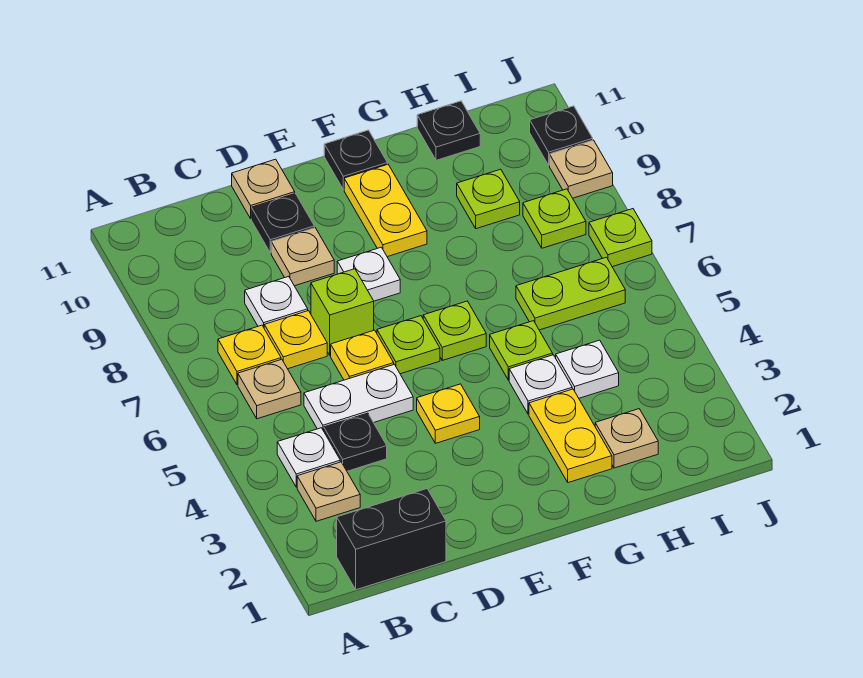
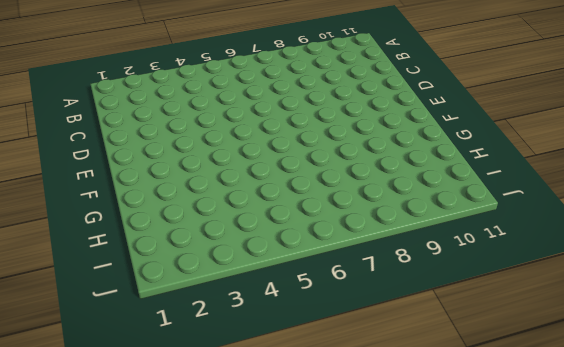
none -> black 1x2 brick [337,489,446,590]
none -> tan 1x1 plate [297,462,360,521]
none -> white 1x1 plate [277,428,340,487]
none -> tan 1x1 plate [238,359,301,419]

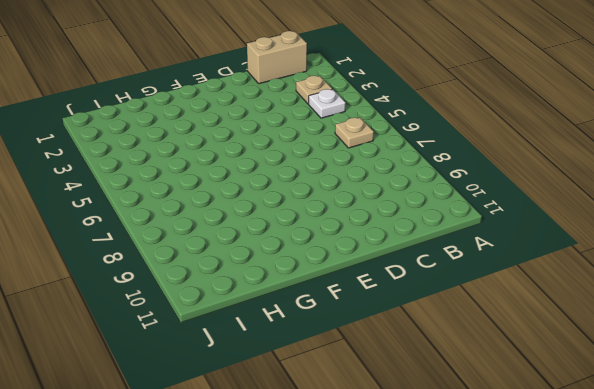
tan 1x2 brick [247,31,307,84] -> black 1x2 brick [337,489,446,590]
none -> yellow 1x1 plate [218,325,281,385]
none -> black 1x1 plate [324,413,387,471]
none -> white 1x2 plate [304,364,413,431]
none -> yellow 1x1 plate [264,311,327,369]

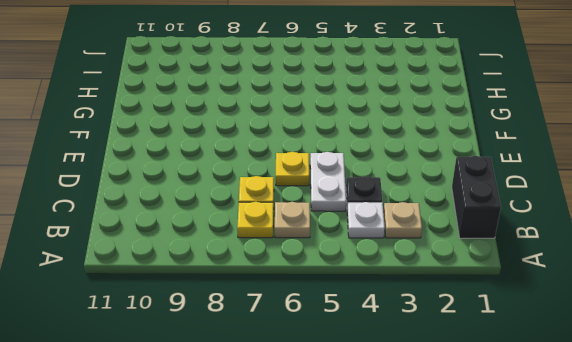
none -> white 1x1 plate [245,276,308,327]
none -> lime 1x1 brick [311,269,374,355]
none -> tan 1x1 plate [271,228,334,286]
none -> black 1x1 plate [251,194,314,253]

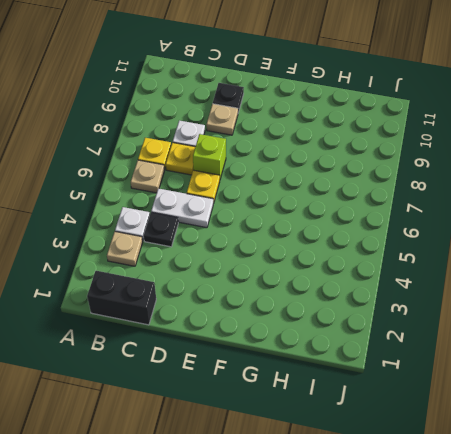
none -> tan 1x1 plate [232,159,295,218]
none -> yellow 1x1 plate [417,384,480,443]
none -> lime 1x1 plate [377,316,440,374]
none -> white 1x1 plate [337,247,400,301]

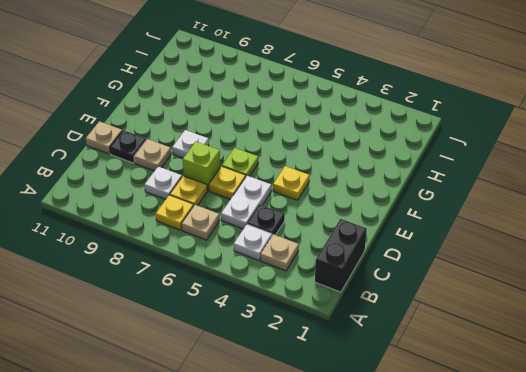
none -> lime 1x1 plate [423,301,486,360]
none -> yellow 1x2 plate [344,164,427,257]
none -> black 1x1 plate [324,130,387,190]
none -> yellow 1x2 plate [529,389,612,483]

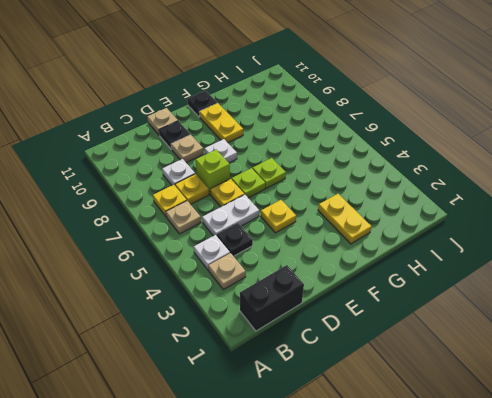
none -> white 1x1 plate [509,355,572,414]
none -> lime 1x1 plate [490,321,553,380]
none -> tan 1x1 plate [595,409,658,468]
none -> white 1x1 plate [556,340,619,398]

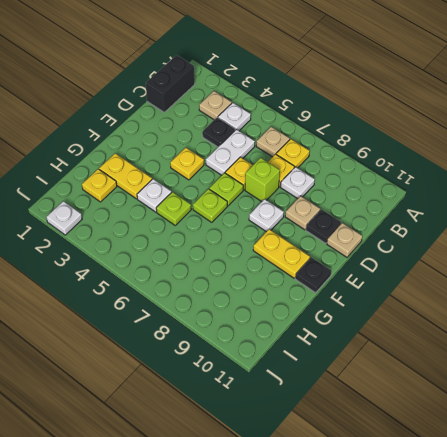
yellow 1x1 plate [82,169,117,202] -> tan 1x1 plate [595,409,658,468]
white 1x1 plate [46,201,82,235] -> white 1x1 plate moved to [556,340,619,398]
none -> lime 1x2 plate [516,257,625,330]
none -> lime 1x1 plate [457,169,520,229]
none -> black 1x1 plate [417,101,480,160]
none -> lime 1x1 plate [523,189,586,248]

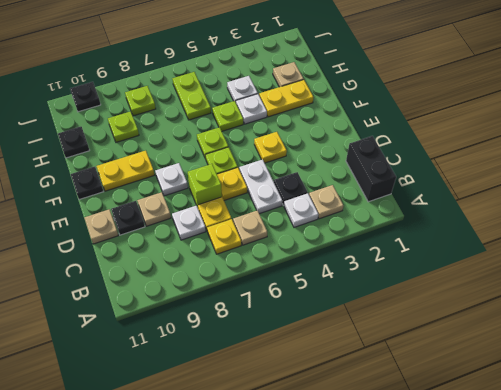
none -> lime 1x1 plate [589,209,652,267]
none -> tan 1x1 plate [550,140,613,198]

